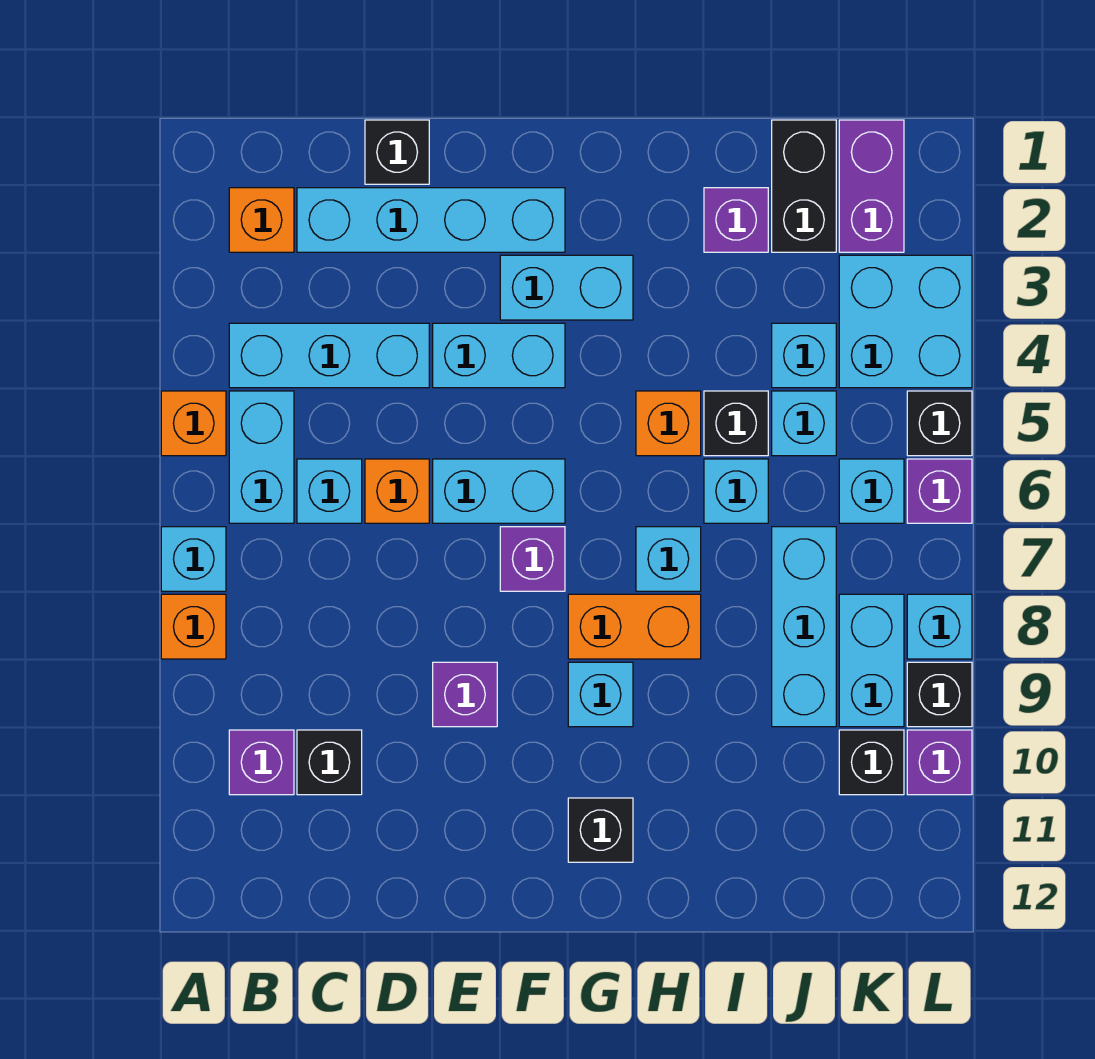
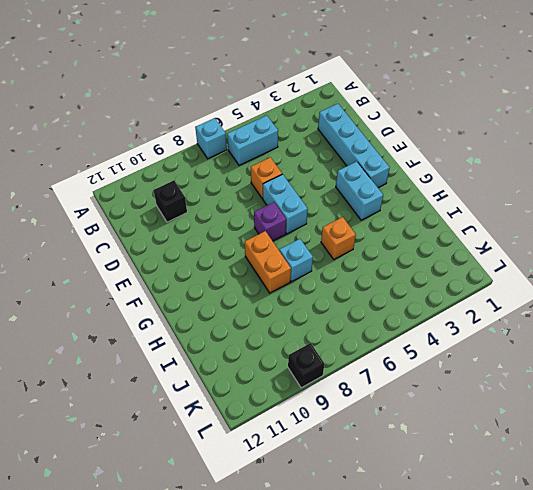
none -> orange 1x1 brick [161,391,226,456]
none -> orange 1x1 brick [161,594,226,659]
none -> orange 1x1 brick [229,188,294,252]
none -> cyan 1x3 brick [229,323,429,388]

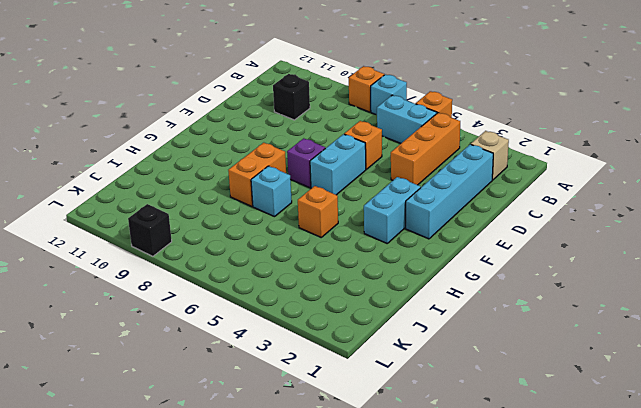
tan 1x1 brick [471,131,509,180] -> orange 1x1 brick [229,188,294,252]
orange 1x3 brick [391,113,460,185] -> cyan 1x3 brick [229,323,429,388]
none -> purple 1x1 brick [229,730,294,795]
none -> cyan 1x1 brick [297,459,362,523]
none -> black 1x1 brick [365,120,429,184]
none -> cyan 1x2 brick [433,323,565,388]

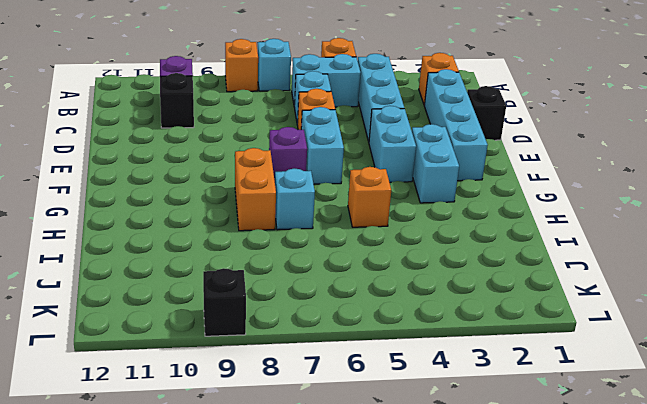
none -> purple 1x1 brick [433,662,497,727]
none -> cyan 1x1 brick [568,662,633,727]
none -> black 1x1 brick [568,798,633,862]
none -> purple 1x1 brick [704,188,768,252]

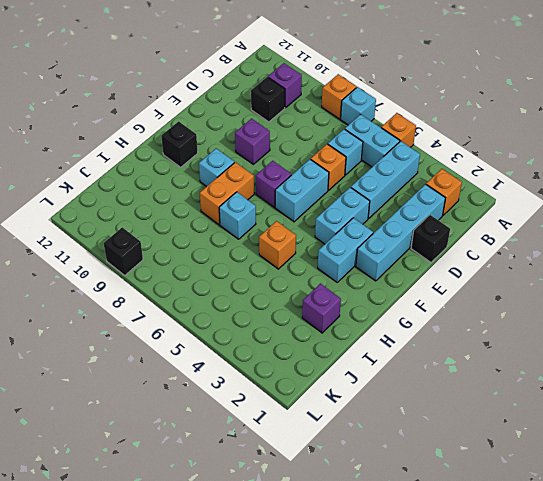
none -> black 1x1 brick [704,391,768,456]
none -> cyan 1x1 brick [704,459,768,523]
none -> black 1x2 brick [772,120,836,252]
none -> cyan 1x1 brick [772,323,836,388]

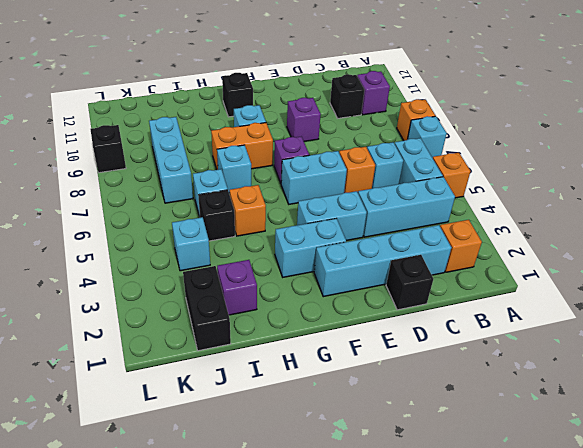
none -> cyan 1x1 brick [772,391,836,456]
none -> purple 1x2 brick [839,120,904,252]
none -> cyan 2x2 brick [839,255,972,388]
none -> cyan 1x1 brick [839,459,904,523]

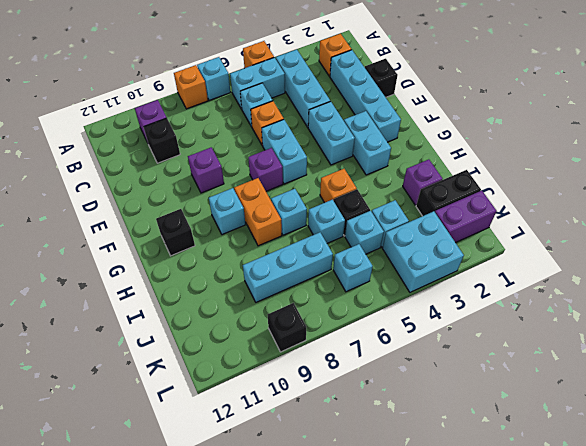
none -> cyan 1x2 brick [839,594,904,727]
none -> black 1x1 brick [839,730,904,795]
none -> black 1x1 brick [907,391,972,456]
none -> purple 1x1 brick [907,459,972,523]

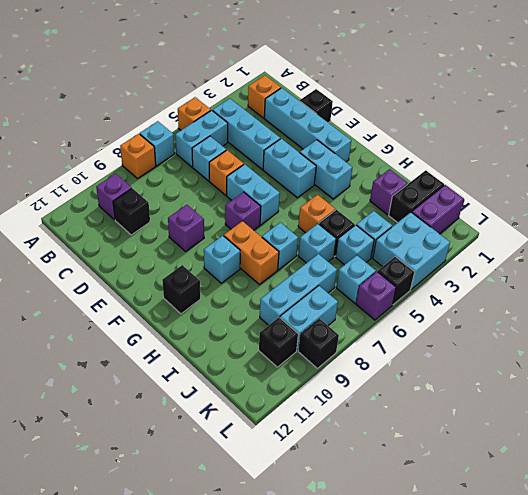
none -> cyan 1x1 brick [907,594,972,659]
none -> purple 1x1 brick [907,730,972,795]

